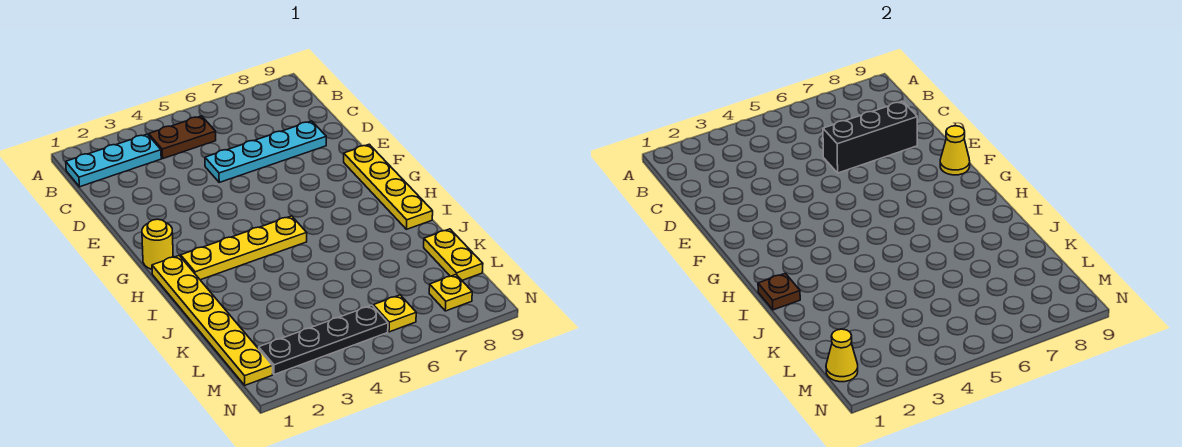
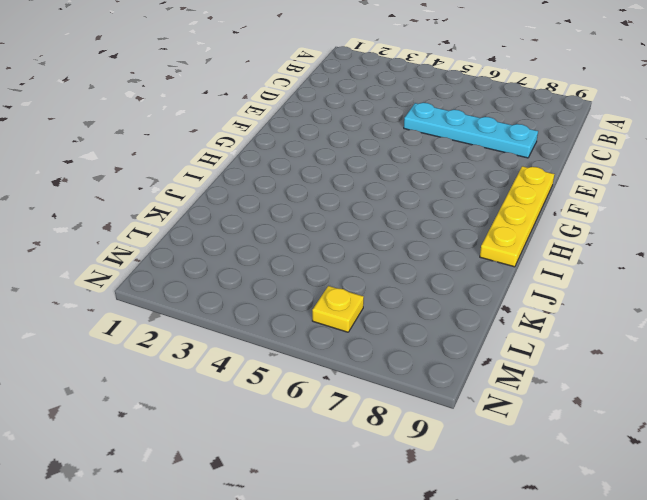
none -> cyan 1x3 plate [66,134,161,187]
none -> brown 1x2 plate [149,116,216,158]
none -> yellow 1x1 round brick [142,219,173,269]

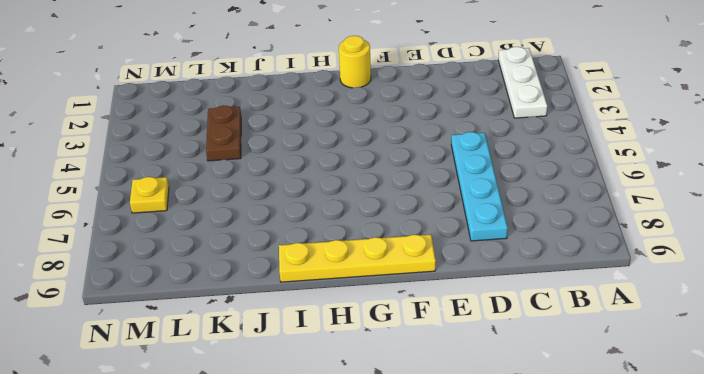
white 1x3 plate [498,47,547,118] -> cyan 1x3 plate [66,134,161,187]
brown 1x2 plate [206,105,241,161] -> brown 1x2 plate moved to [149,116,216,158]
none -> yellow 1x6 plate [152,256,273,385]
none -> yellow 1x4 plate [181,216,307,280]
none -> yellow 1x2 plate [424,229,483,280]

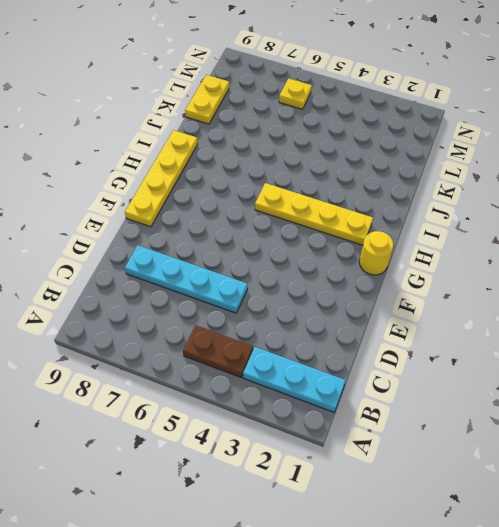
none -> yellow 1x6 plate [152,256,273,385]
none -> black 1x4 plate [259,305,388,375]
none -> yellow 1x1 plate [429,275,472,311]

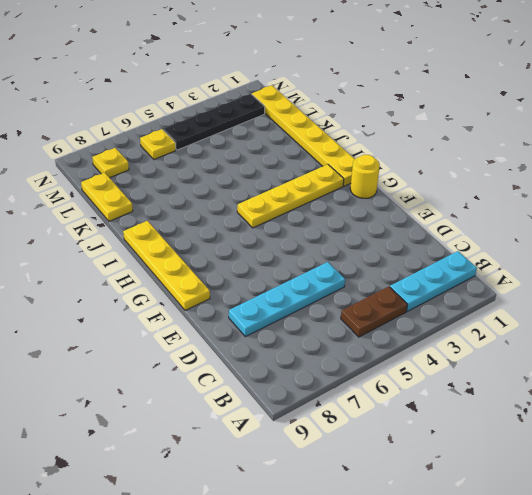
none -> black 1x3 brick [823,101,917,173]
none -> yellow 1x1 cone [940,126,970,175]
none -> brown 1x1 plate [758,273,800,310]

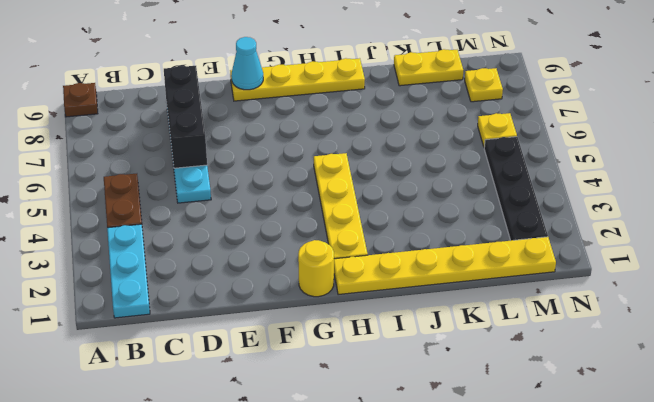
brown 1x1 plate [63,83,98,117] -> brown 1x1 plate moved to [758,273,800,310]
cyan 1x1 cone [231,37,263,90] -> yellow 1x1 cone [940,126,970,175]
none -> yellow 1x1 cone [826,329,858,382]

